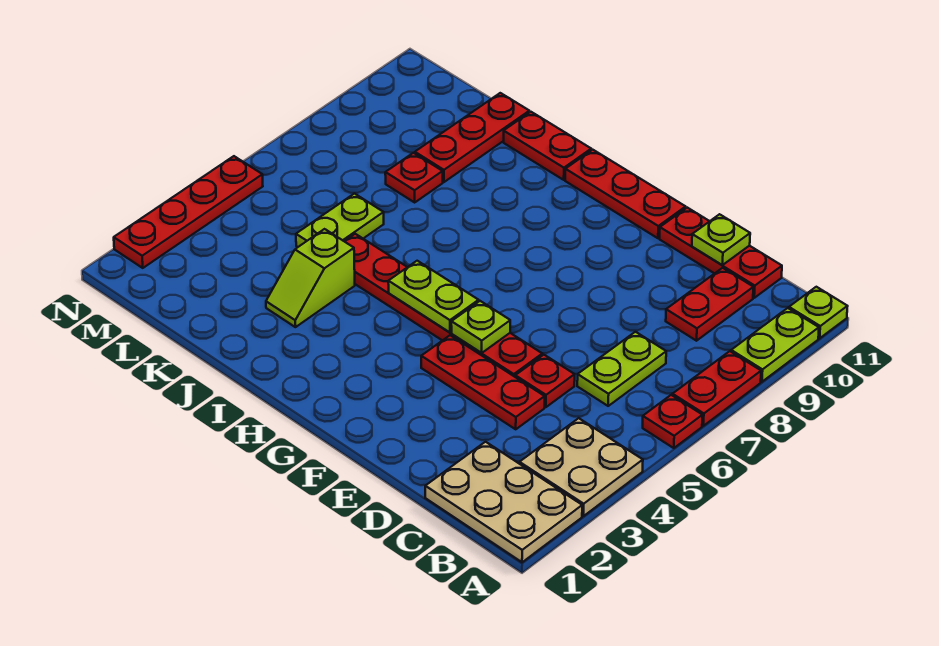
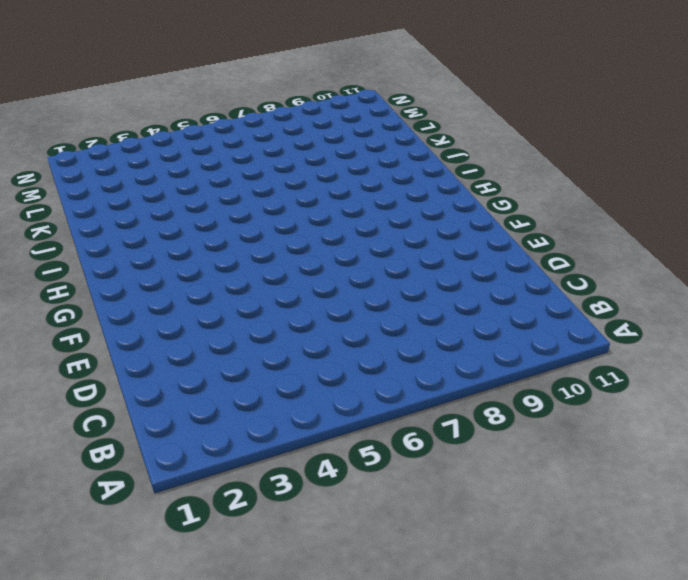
none -> tan 2x3 plate [425,442,582,562]
none -> tan 2x2 plate [520,418,643,516]
none -> red 1x1 plate [643,395,702,448]

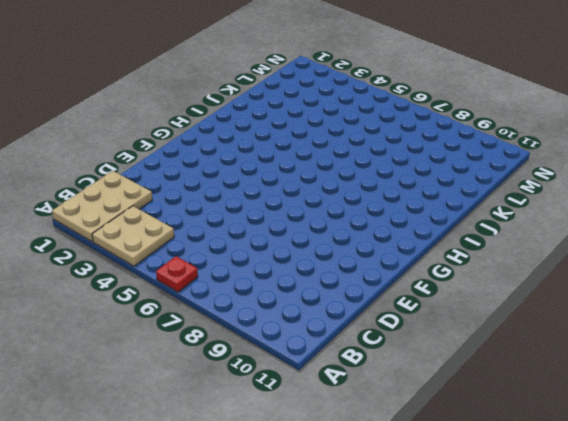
none -> red 1x2 plate [672,351,761,426]
none -> lime 1x2 plate [731,308,819,382]
none -> lime 1x1 plate [789,287,848,338]

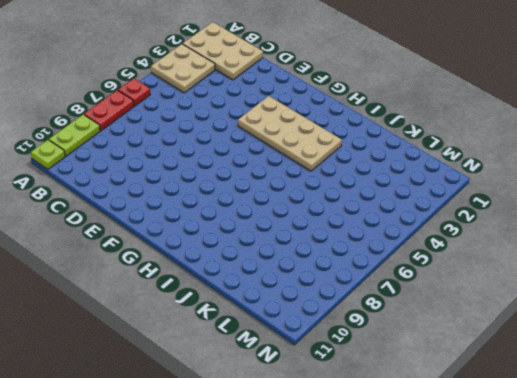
tan 2x4 plate [238,96,342,171] -> red 1x3 plate [421,335,545,429]
none -> lime 1x2 plate [577,332,666,406]
none -> red 1x2 plate [666,268,753,341]
none -> red 1x3 plate [660,208,782,298]

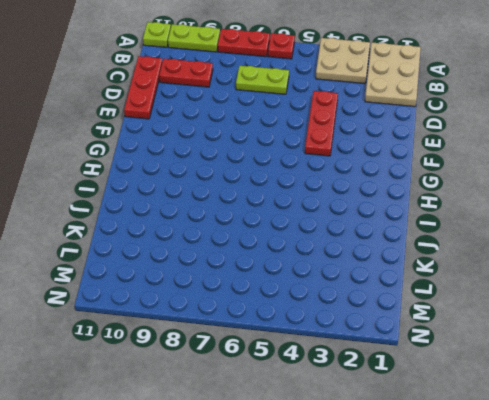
none -> red 1x1 plate [515,355,575,407]
none -> red 1x6 plate [344,234,542,377]
none -> red 1x3 plate [565,150,686,238]

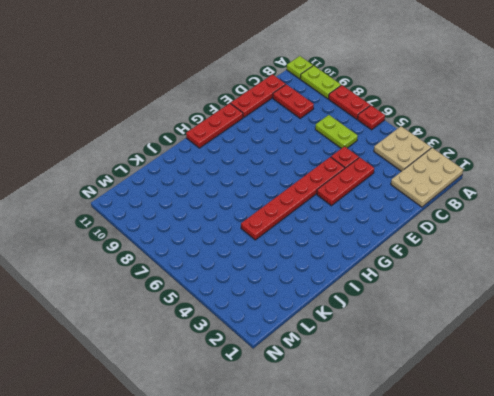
none -> red 1x2 plate [504,112,591,180]
none -> lime 1x2 slope [266,229,355,327]
none -> lime 1x2 plate [296,194,384,247]

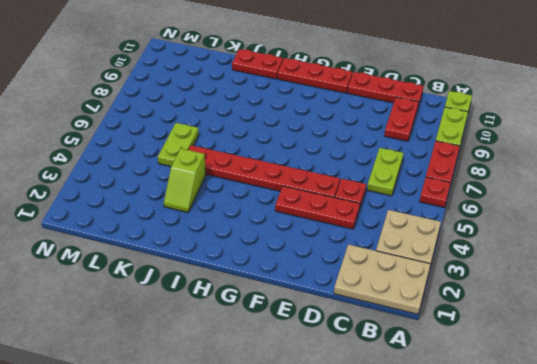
none -> red 1x1 plate [385,153,443,202]
none -> red 1x3 plate [415,93,529,182]
none -> red 1x4 plate [114,156,263,268]

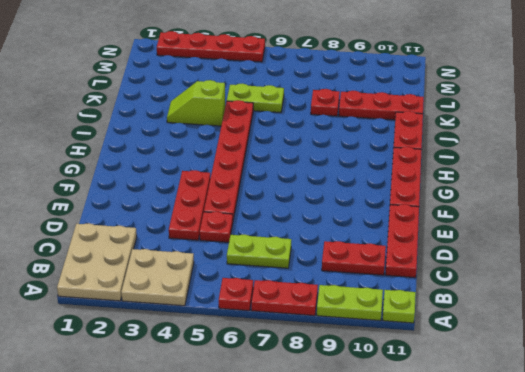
none -> lime 1x1 plate [692,214,750,265]
none -> lime 1x1 plate [451,301,510,353]
none -> lime 1x2 plate [388,261,479,332]

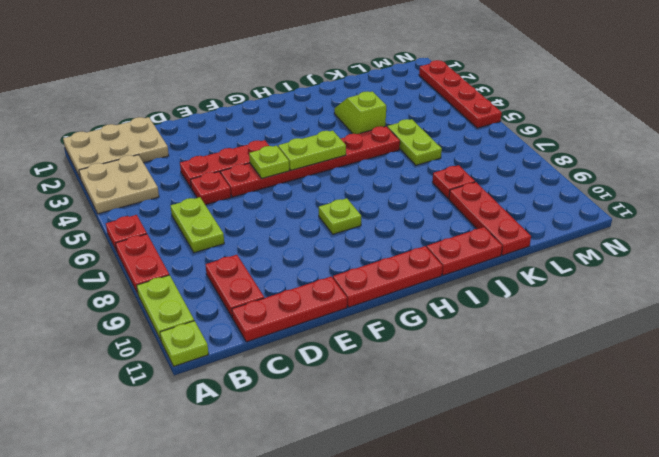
lime 1x1 plate [319,198,361,234] -> lime 1x1 plate moved to [692,214,750,265]

